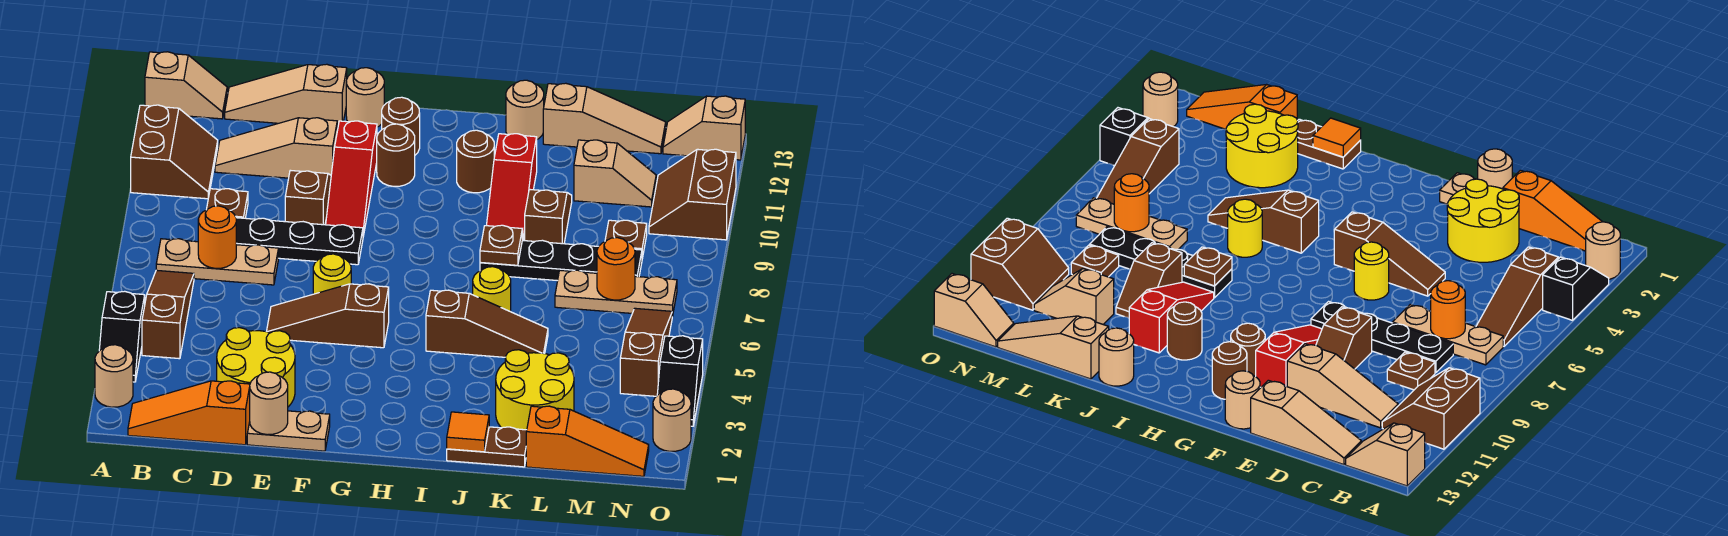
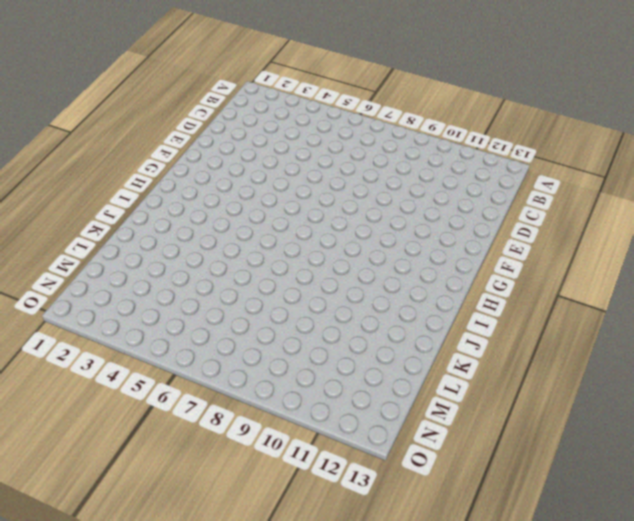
none -> tan 1x1 round brick [95,345,133,407]
none -> black 1x2 slope [99,291,145,382]
none -> brown 2x2 slope [131,105,218,199]
none -> tan 1x2 slope [145,52,227,119]

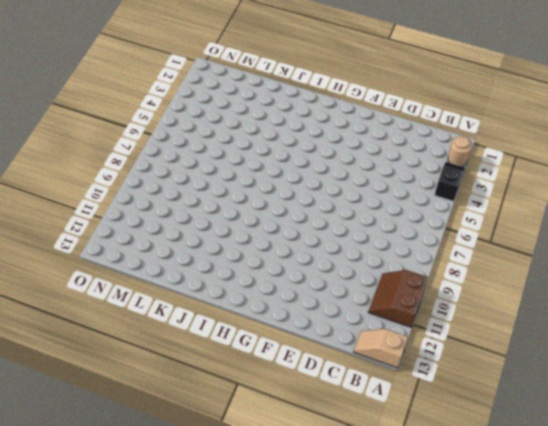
none -> orange 1x3 slope [128,381,250,445]
none -> brown 1x3 slope [142,270,194,359]
none -> tan 1x3 plate [156,239,278,285]
none -> black 1x4 plate [236,218,363,265]

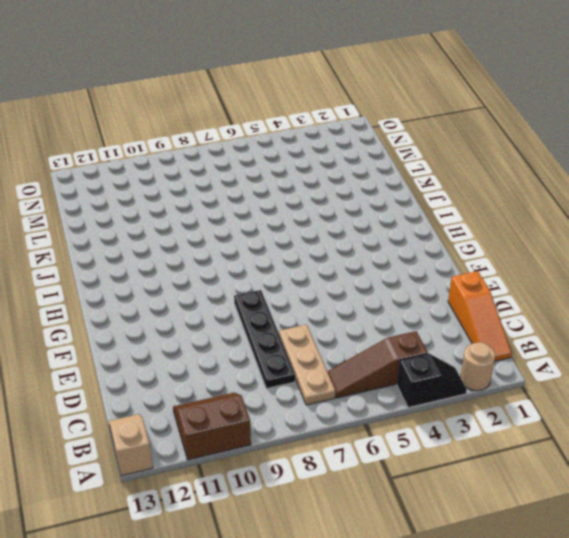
none -> brown 1x1 plate [206,189,248,218]
none -> tan 1x3 slope [215,118,337,178]
none -> tan 1x3 slope [225,64,347,128]
none -> yellow 2x2 round brick [217,328,295,407]

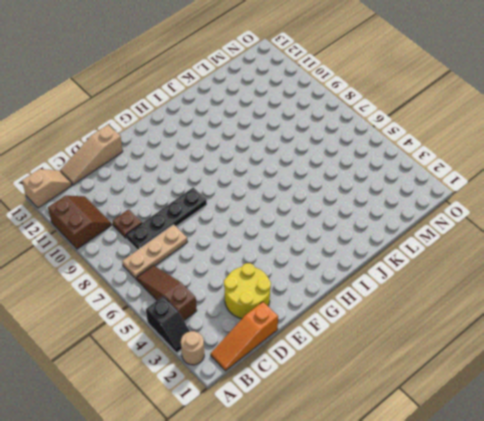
none -> tan 1x3 slope [215,118,337,178]
none -> tan 1x2 plate [247,411,330,451]
none -> brown 1x3 slope [266,284,389,348]
none -> brown 1x2 slope [285,170,331,225]

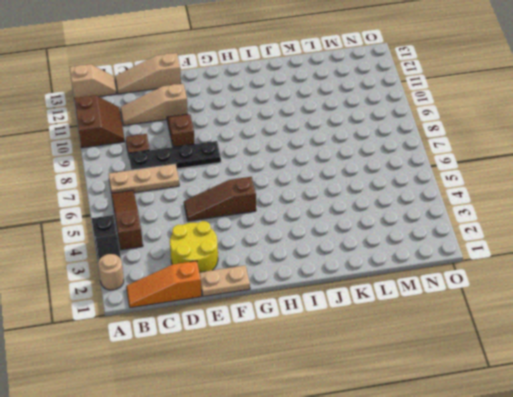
none -> yellow 1x1 round brick [313,254,351,294]
none -> red 1x3 slope [325,121,377,236]
none -> tan 1x1 round brick [346,68,384,127]
none -> brown 1x1 round brick [377,124,415,186]

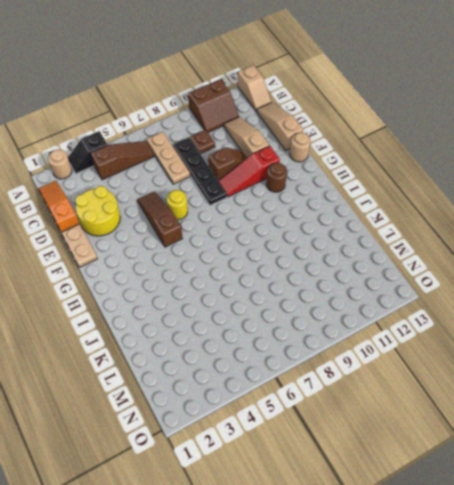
none -> brown 1x1 round brick [382,97,420,155]
none -> brown 1x3 slope [426,290,548,357]
none -> brown 1x1 round brick [457,130,494,193]
none -> brown 1x2 plate [447,427,527,467]

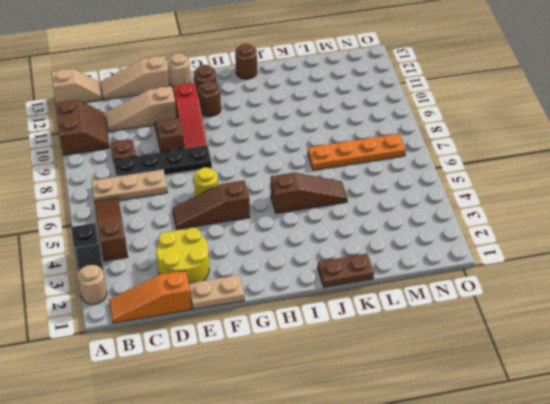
brown 1x1 round brick [235,44,257,79] -> brown 1x1 round brick moved to [457,130,494,193]
orange 1x4 plate [308,134,406,170] -> tan 1x3 plate [555,270,677,316]
none -> yellow 1x1 round brick [473,267,511,312]
none -> black 1x4 plate [480,240,642,281]
none -> red 1x3 slope [486,134,537,241]
none -> tan 1x1 round brick [506,80,544,139]

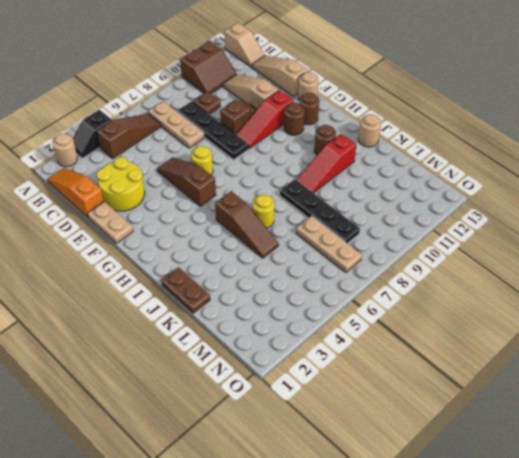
none -> yellow 2x2 round brick [496,350,574,430]
none -> brown 1x2 slope [525,189,572,244]
none -> tan 1x3 slope [543,83,666,154]
none -> orange 1x3 slope [526,406,649,476]

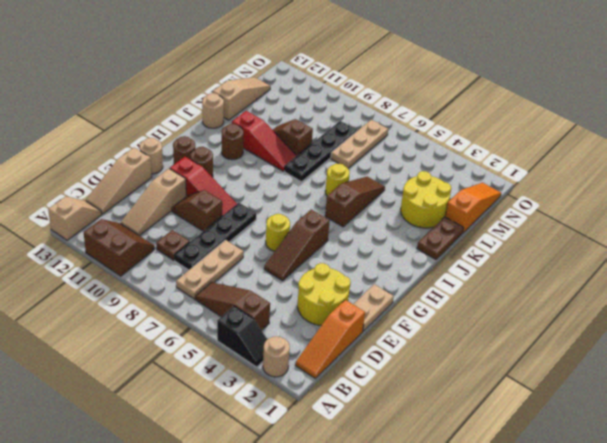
none -> tan 1x2 slope [574,140,656,207]
none -> brown 1x1 plate [605,220,647,258]
none -> brown 1x3 slope [620,308,672,396]
none -> brown 2x2 slope [649,149,736,240]

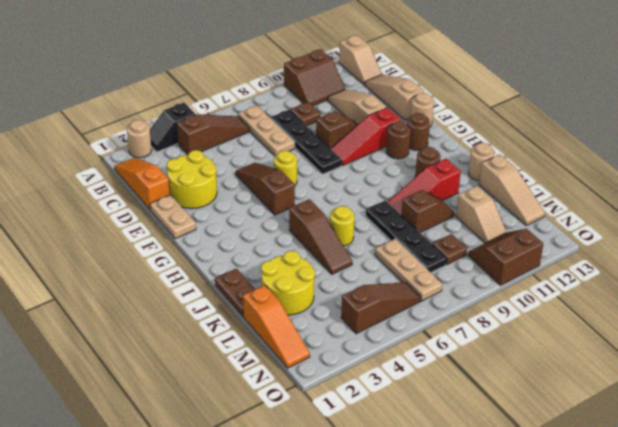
none -> tan 1x2 slope [663,96,745,160]
none -> tan 1x1 round brick [653,389,691,451]
none -> black 1x2 slope [657,336,703,426]
none -> orange 1x1 round brick [198,206,236,268]

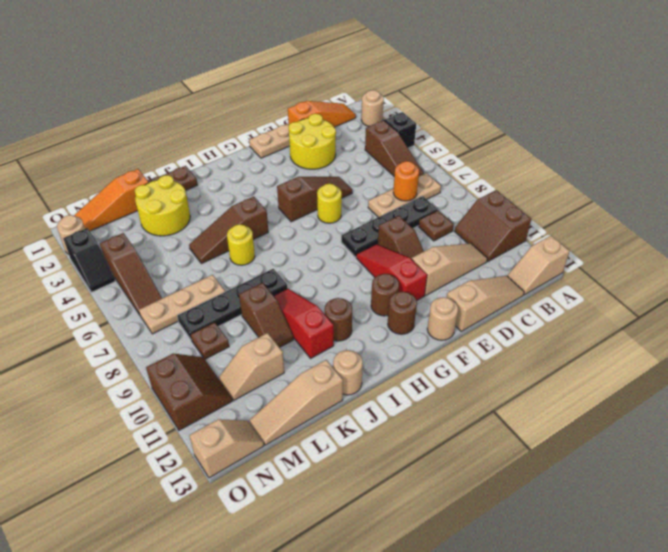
black 1x2 slope [63,228,115,292] -> black 1x2 slope turned to [657,336,703,426]
none -> tan 1x1 round brick [250,372,288,435]
none -> orange 1x1 tile [447,412,489,452]
none -> brown 1x1 plate [480,225,522,265]
none -> orange 1x1 round brick [597,238,635,300]

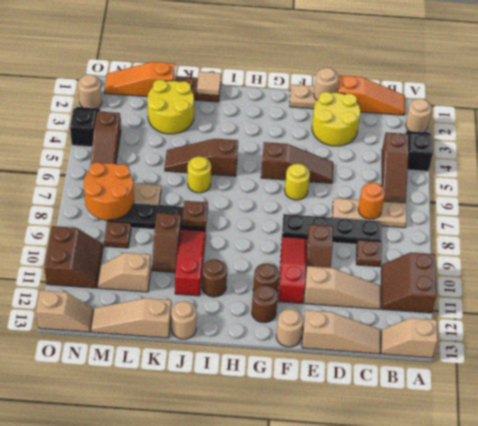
tan 1x1 tile [197,72,221,96] -> orange 1x1 tile [447,412,489,452]
orange 2x2 round brick [84,163,134,220] -> orange 1x1 round brick [597,238,635,300]

